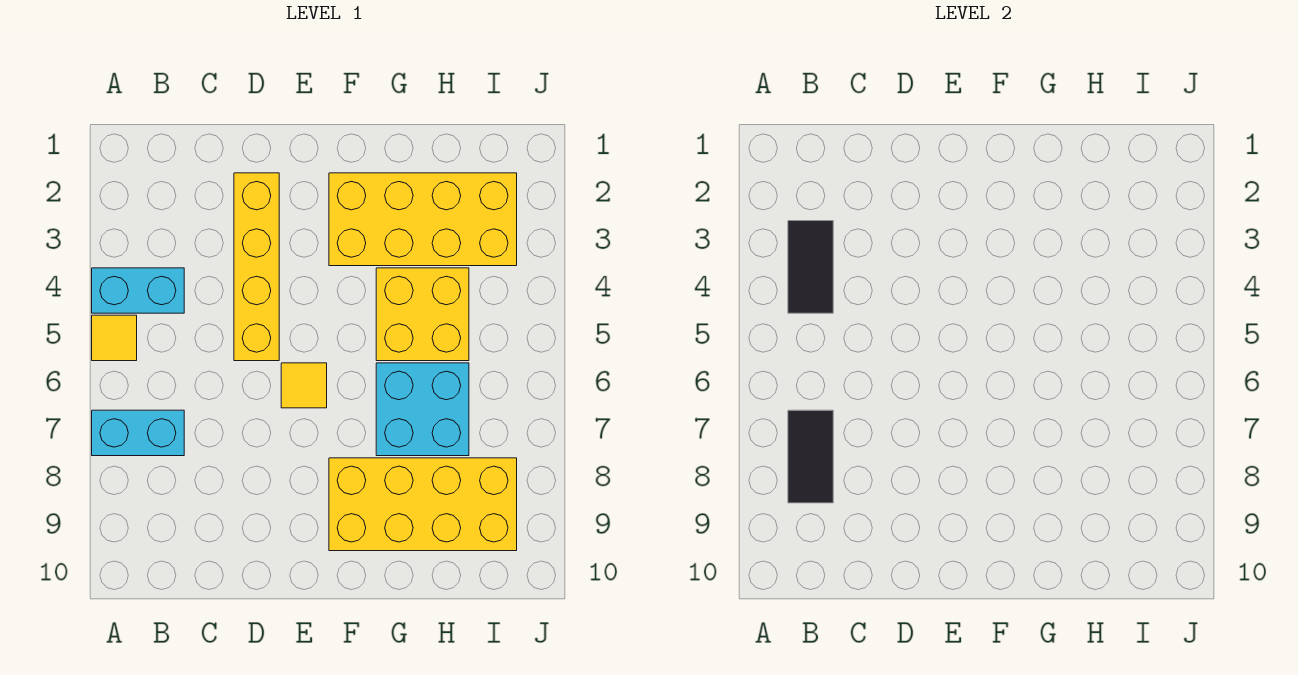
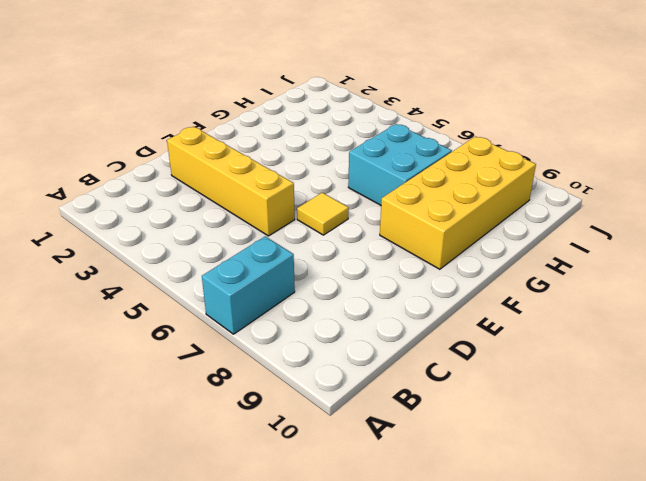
none -> cyan 1x2 brick [92,268,184,313]
none -> yellow 1x1 tile [92,315,137,361]

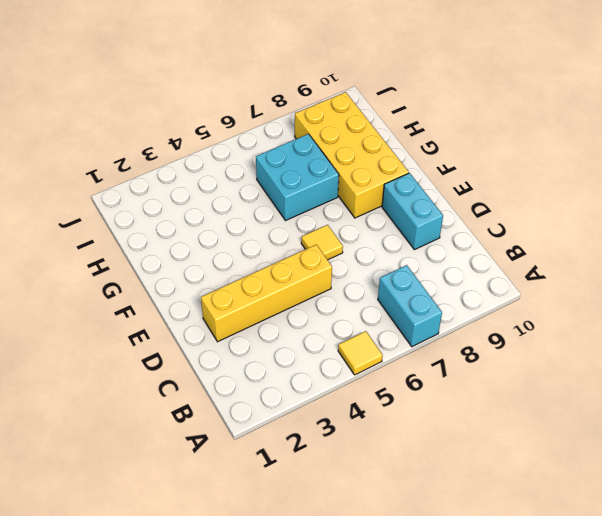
cyan 1x2 brick [382,173,443,250] -> cyan 1x2 brick moved to [92,268,184,313]
none -> yellow 2x4 brick [329,173,517,266]
none -> yellow 2x2 brick [376,268,469,361]

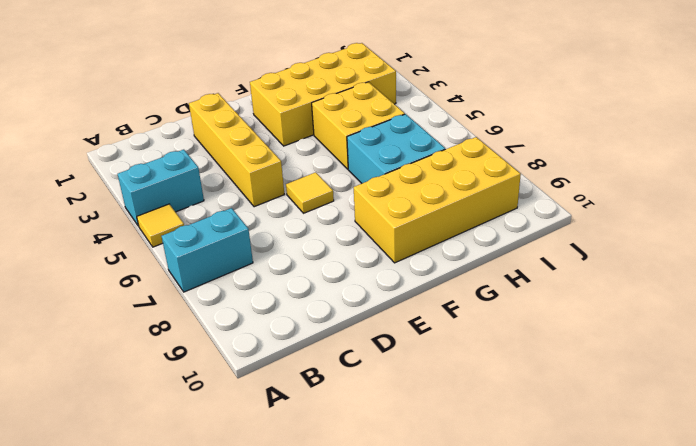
none -> black 1x2 tile [788,221,833,313]
none -> black 1x2 tile [788,410,833,503]

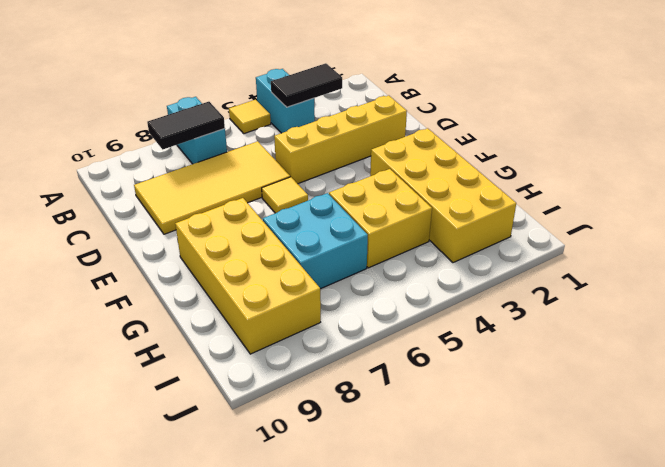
yellow 2x4 tile [134,141,290,234] -> none

